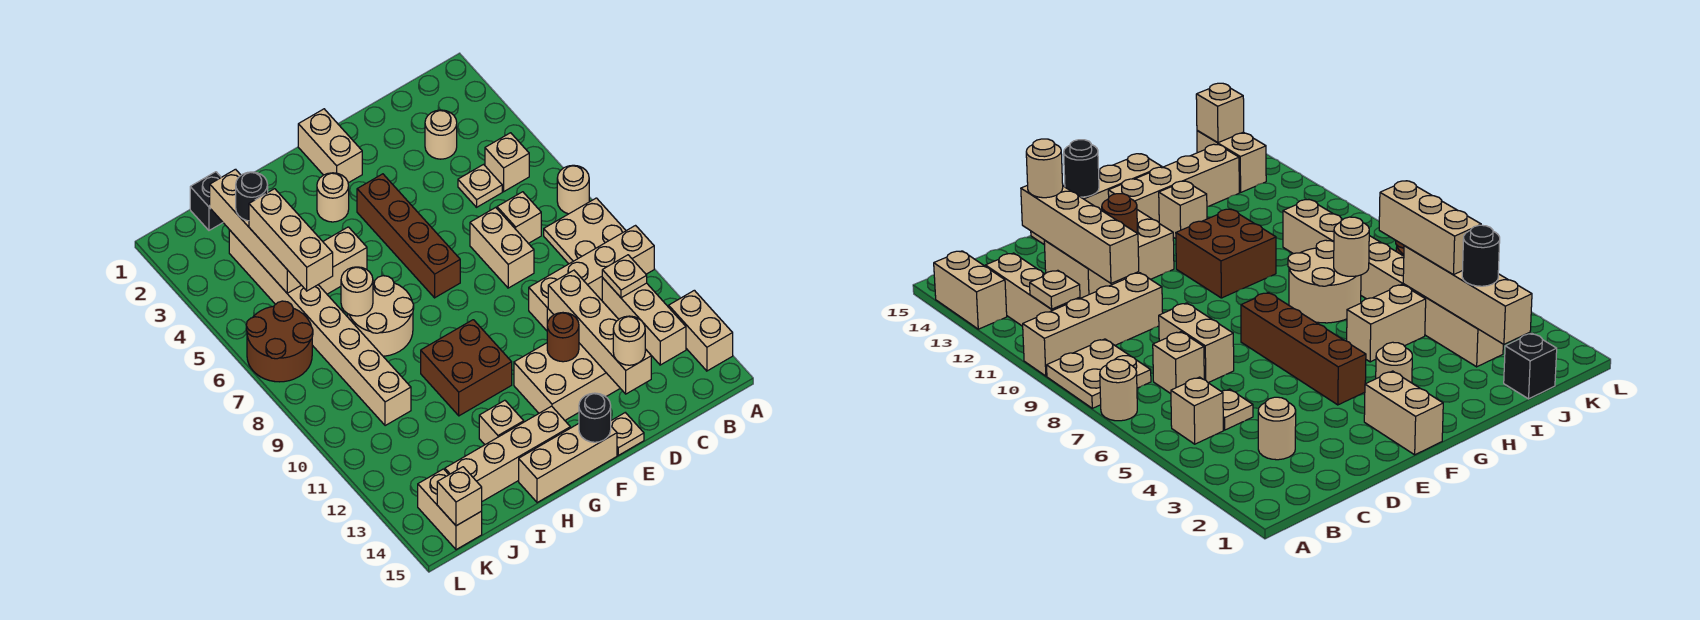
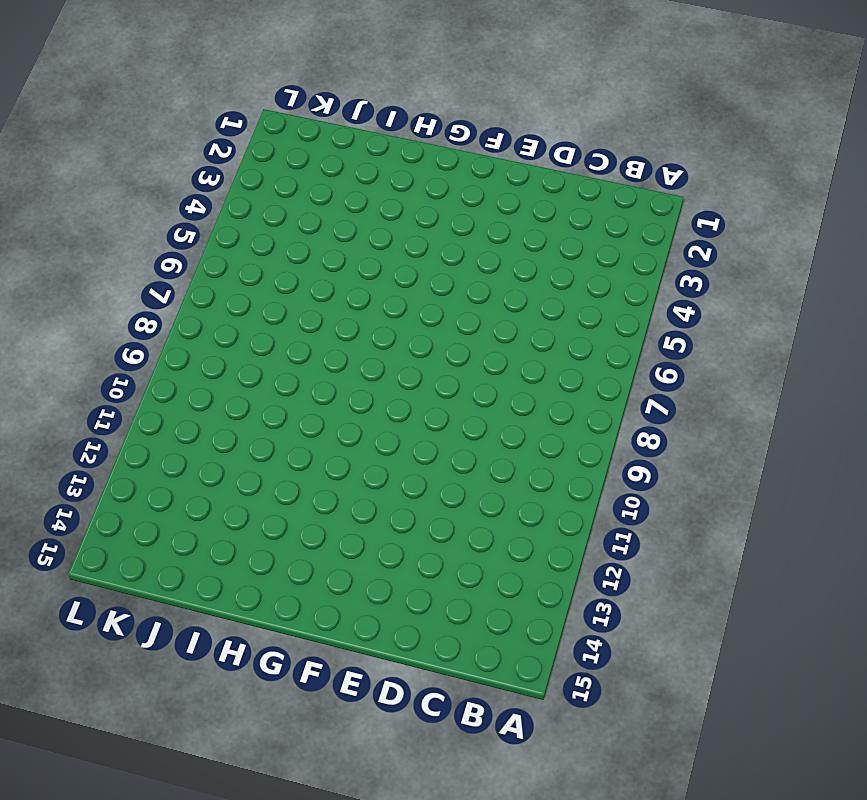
none -> tan 1x1 round brick [557,165,589,214]
none -> tan 2x2 plate [544,198,626,264]
none -> tan 1x4 brick [529,226,654,331]
none -> tan 1x2 brick [669,290,733,371]

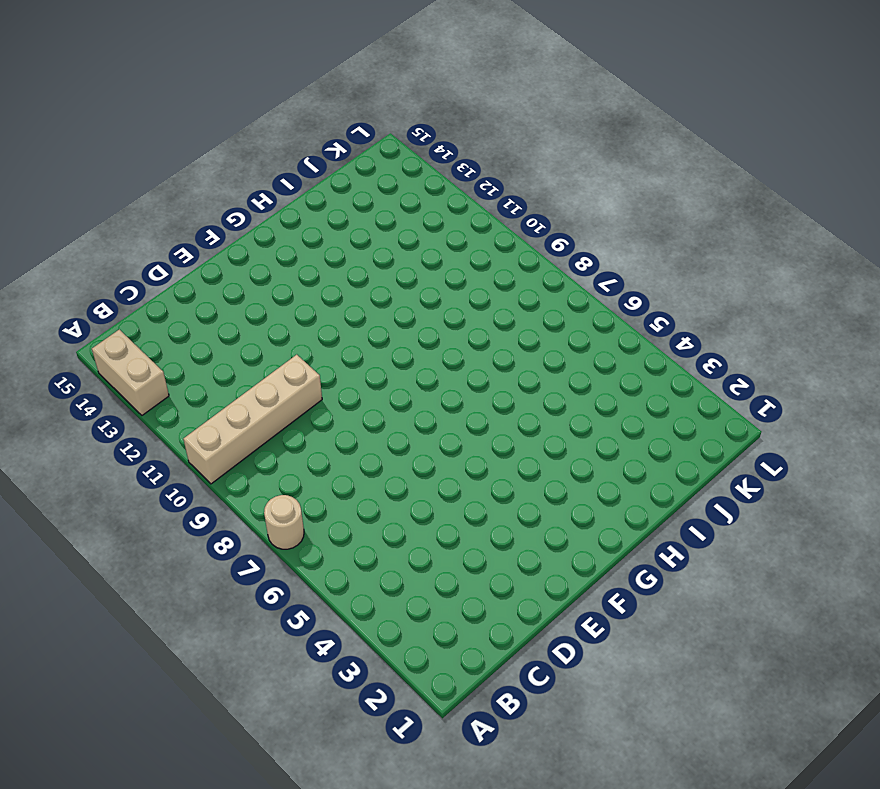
none -> tan 2x2 plate [544,198,626,264]
none -> tan 1x1 brick [485,133,529,192]
none -> tan 1x3 brick [602,278,686,365]
none -> tan 1x1 round brick [425,110,457,159]

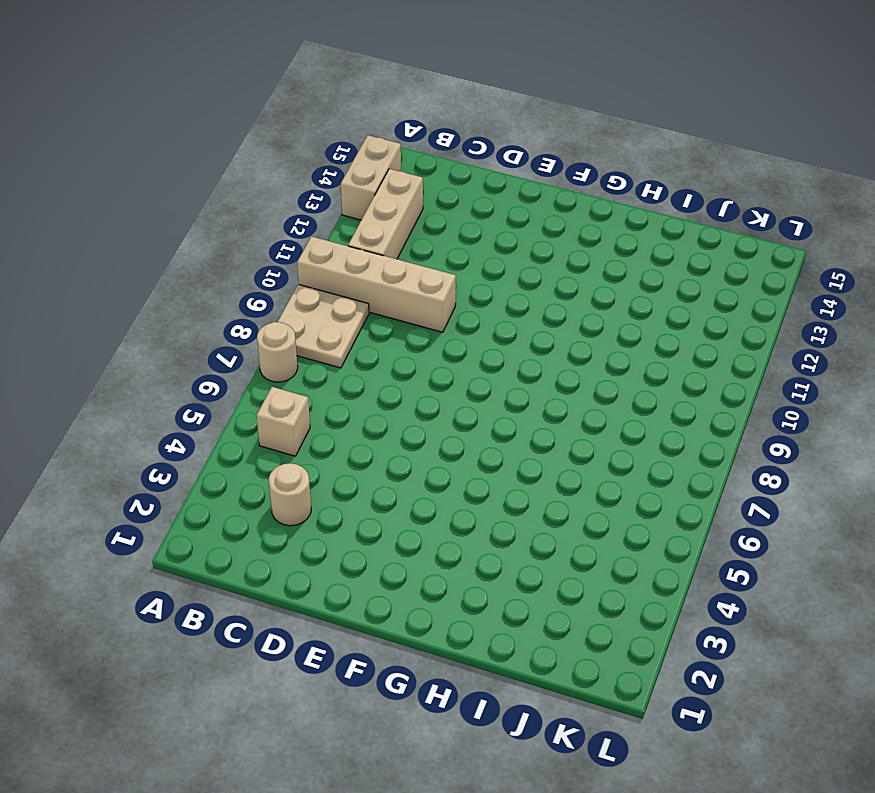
none -> tan 1x1 plate [458,165,502,207]
none -> tan 1x1 brick [497,192,541,244]
none -> tan 1x2 brick [470,207,534,288]
none -> tan 2x3 brick [514,343,620,420]

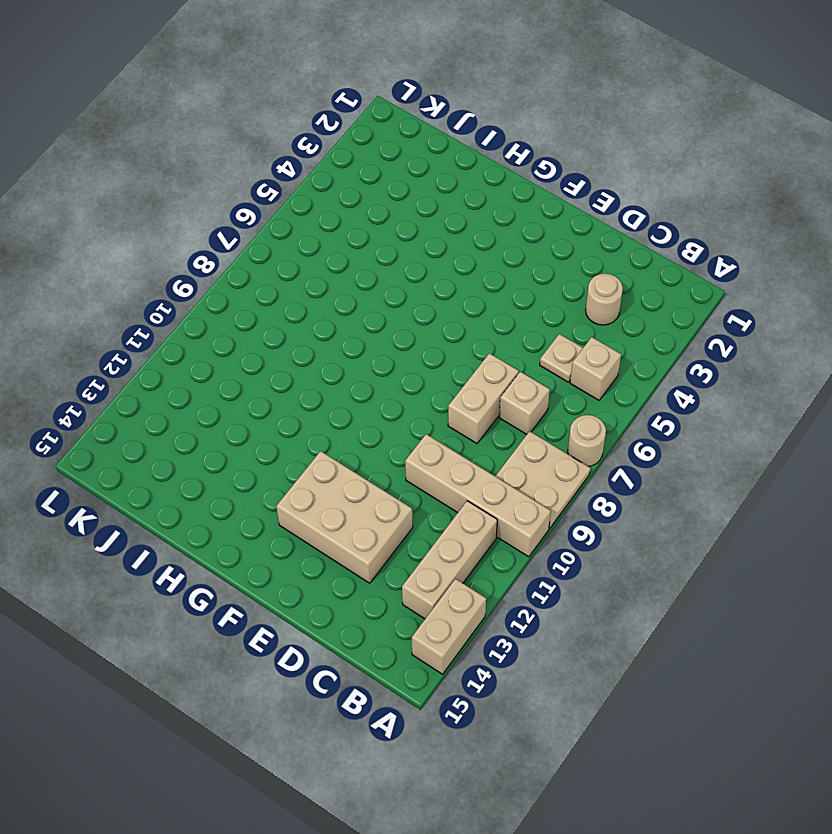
none -> tan 1x1 plate [611,413,644,455]
none -> tan 1x2 brick [298,109,362,183]
none -> brown 1x4 brick [357,174,460,298]
none -> tan 1x3 brick [519,424,617,503]

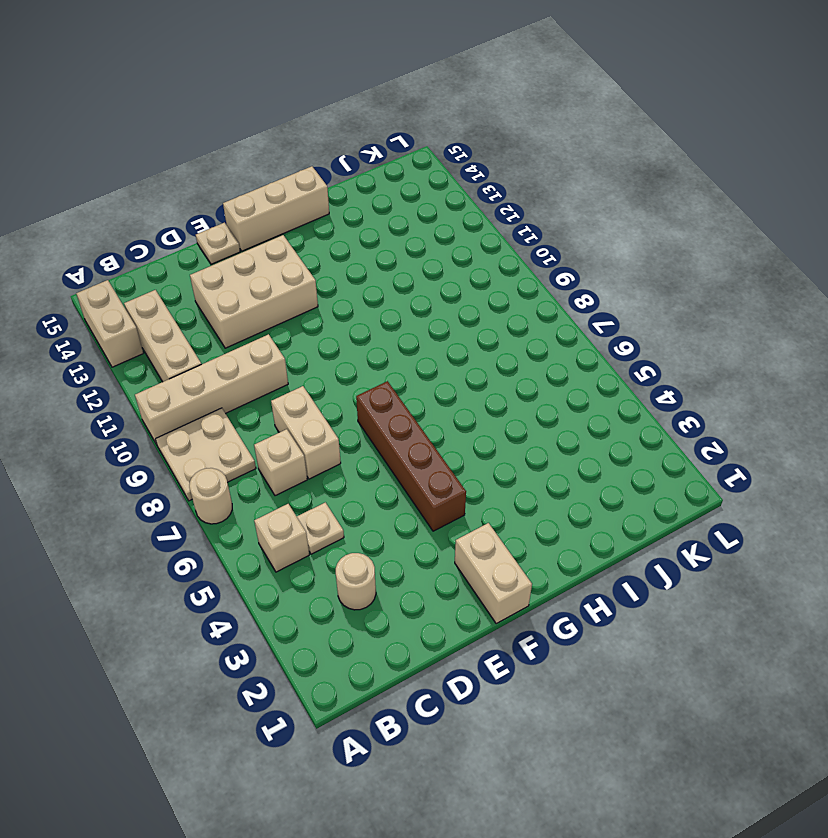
none -> tan 1x1 round brick [317,173,349,222]
none -> brown 2x2 brick [421,320,512,416]
none -> tan 1x4 brick [445,406,570,501]
none -> tan 1x2 brick [318,227,367,294]

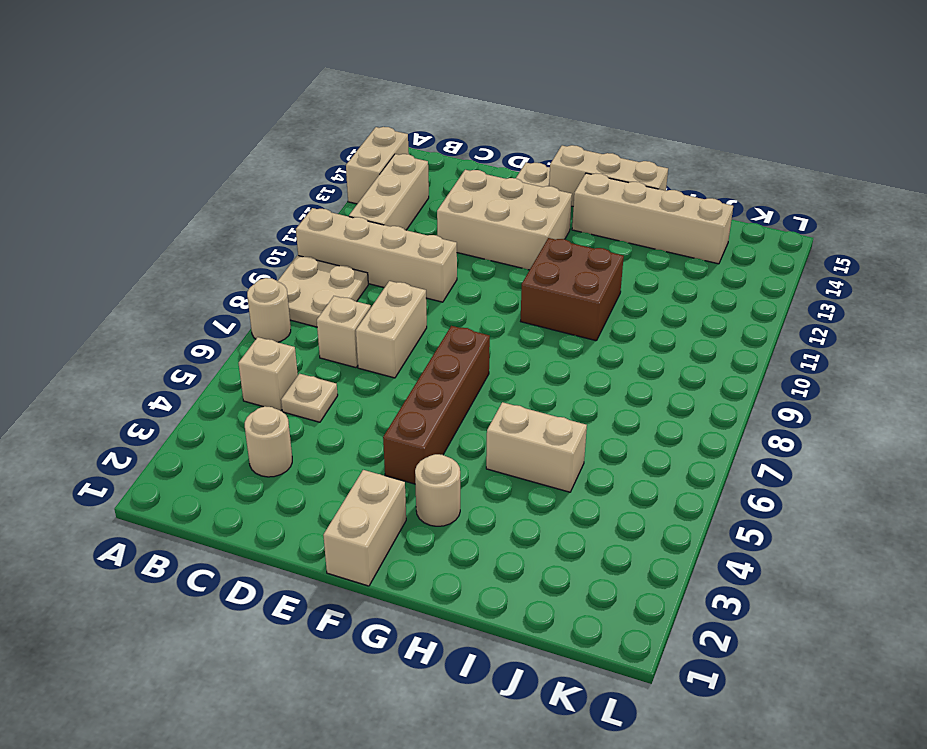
none -> tan 2x2 round brick [348,276,414,356]
none -> tan 1x1 brick [479,400,524,445]
none -> black 1x1 brick [190,172,223,230]
none -> tan 1x8 brick [229,230,411,426]

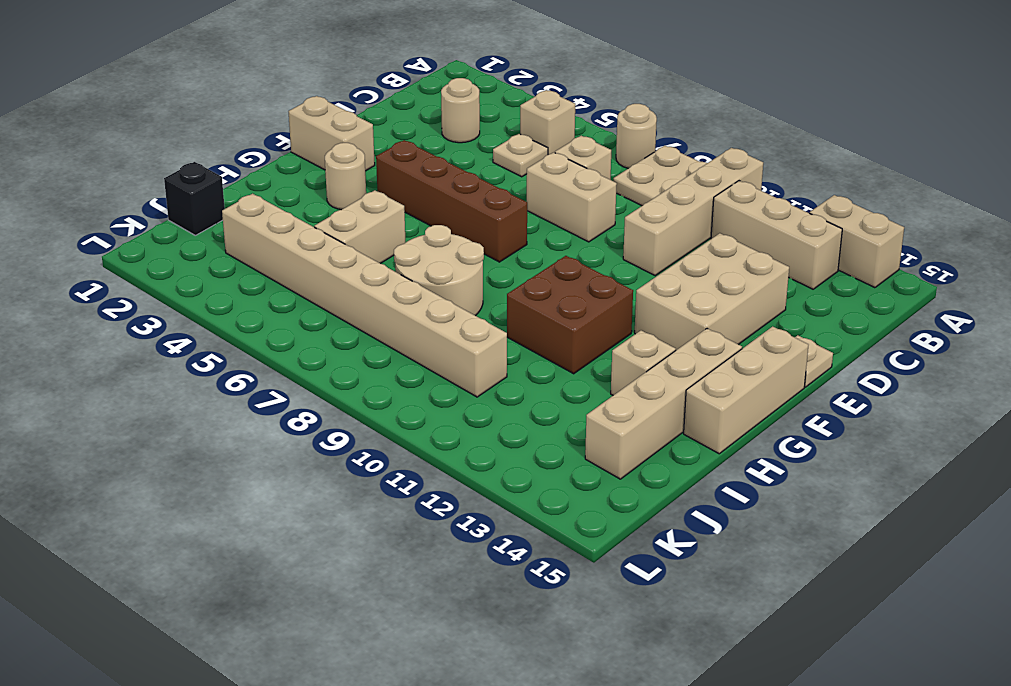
none -> brown 2x2 round brick [246,301,313,382]
none -> tan 1x2 brick [418,469,482,550]
none -> tan 1x1 plate [602,255,647,298]
none -> tan 1x4 brick [548,270,651,394]

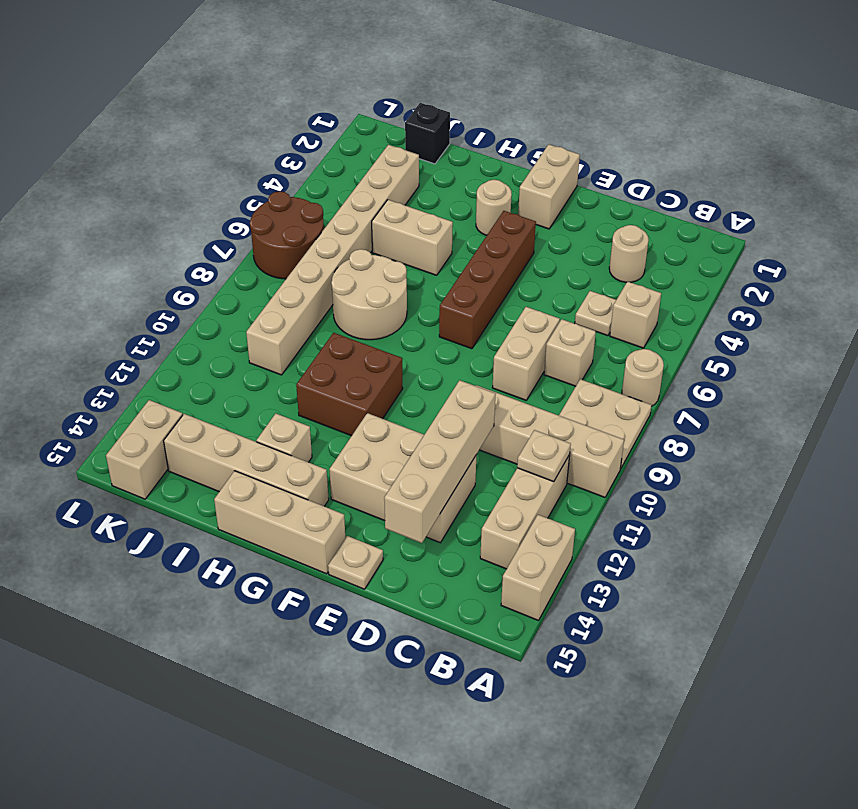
none -> brown 1x1 round brick [547,313,579,362]
none -> black 1x1 round brick [579,393,611,442]
none -> tan 1x1 round brick [341,267,373,316]
none -> tan 1x4 brick [210,169,301,293]

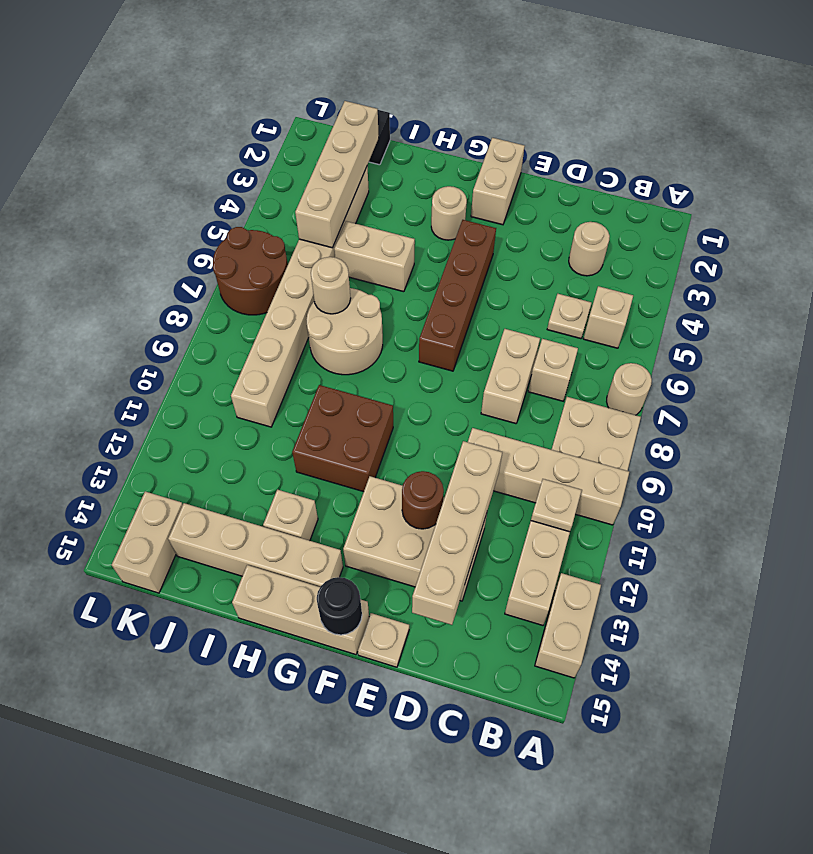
none -> tan 1x1 brick [437,467,482,526]
none -> tan 1x1 round brick [613,316,645,365]
none -> black 1x1 round brick [236,172,268,221]
none -> tan 1x3 brick [249,189,333,291]

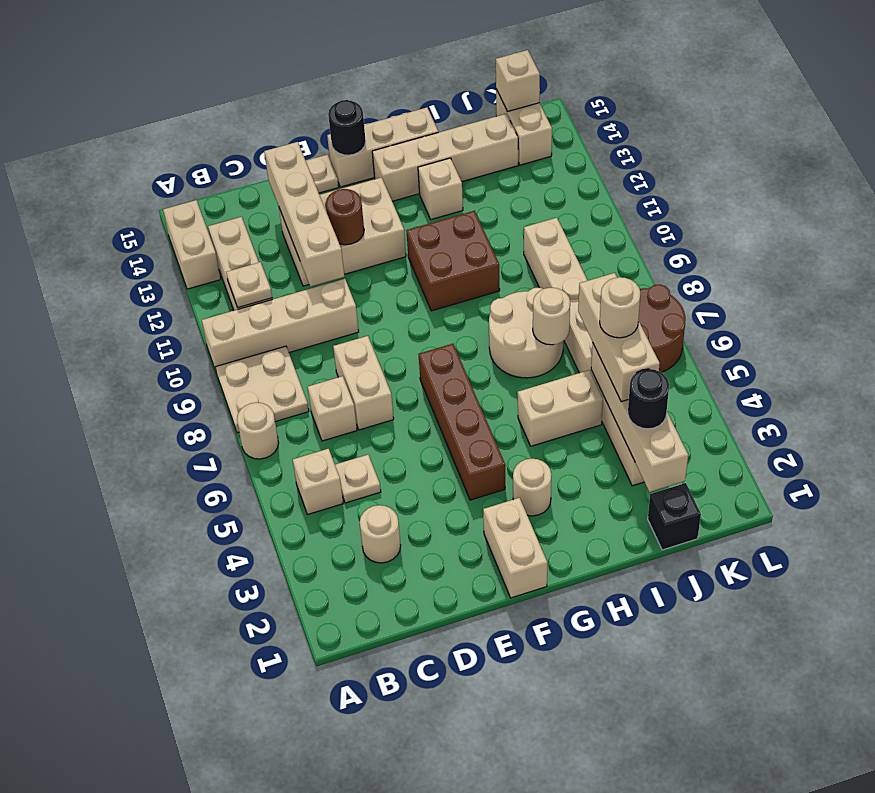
tan 1x1 round brick [600,277,640,338] -> tan 1x1 round brick moved to [613,316,645,365]

